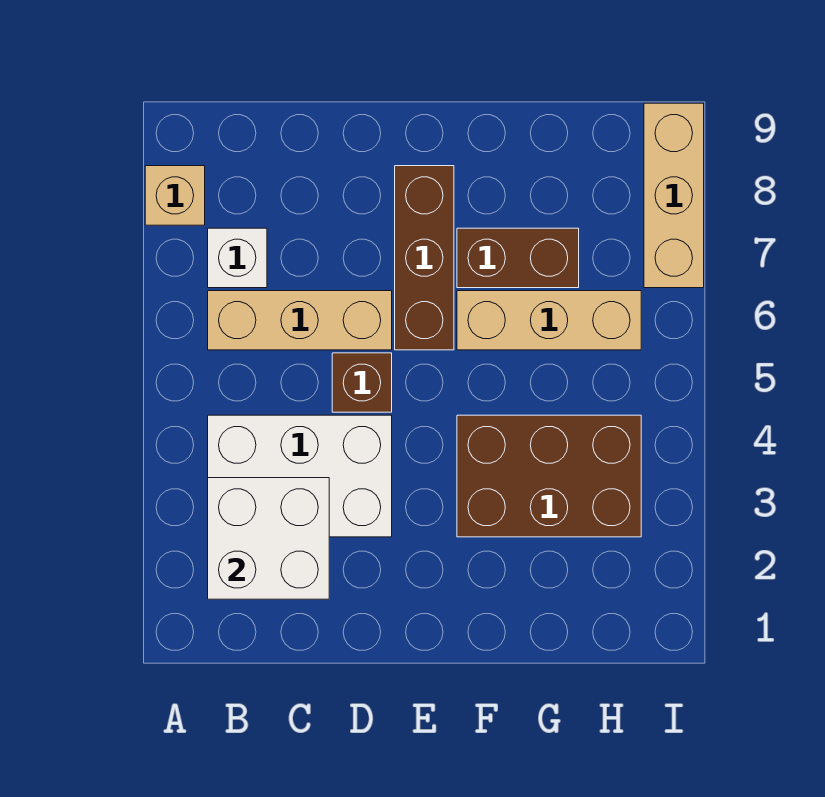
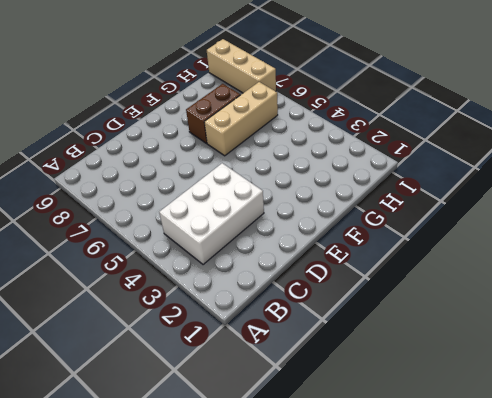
none -> tan 1x1 brick [145,166,205,225]
none -> tan 1x3 brick [208,291,392,350]

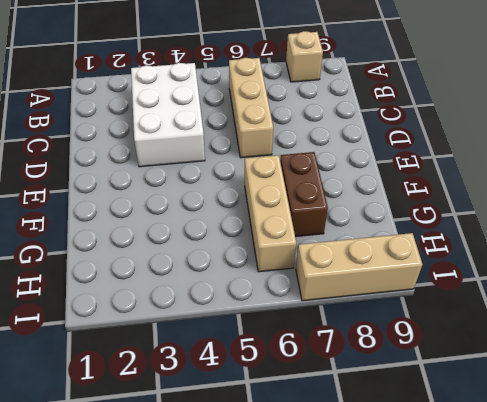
none -> white 1x1 brick [208,228,267,288]
none -> brown 1x1 brick [332,353,392,412]

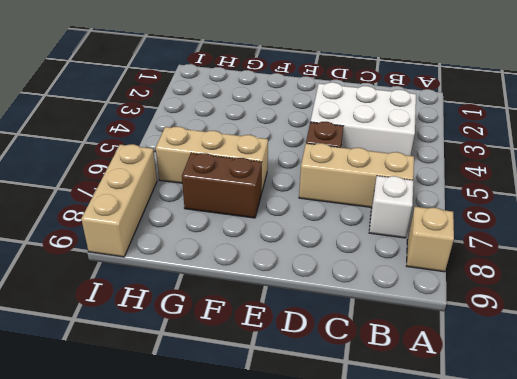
none -> brown 1x3 brick [395,166,454,350]
none -> brown 2x3 brick [457,415,641,537]

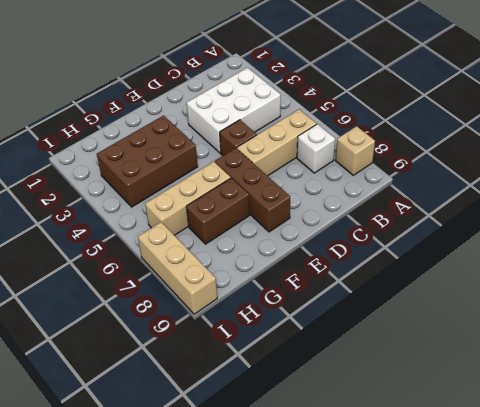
none -> white 2x2 brick [208,478,329,599]

